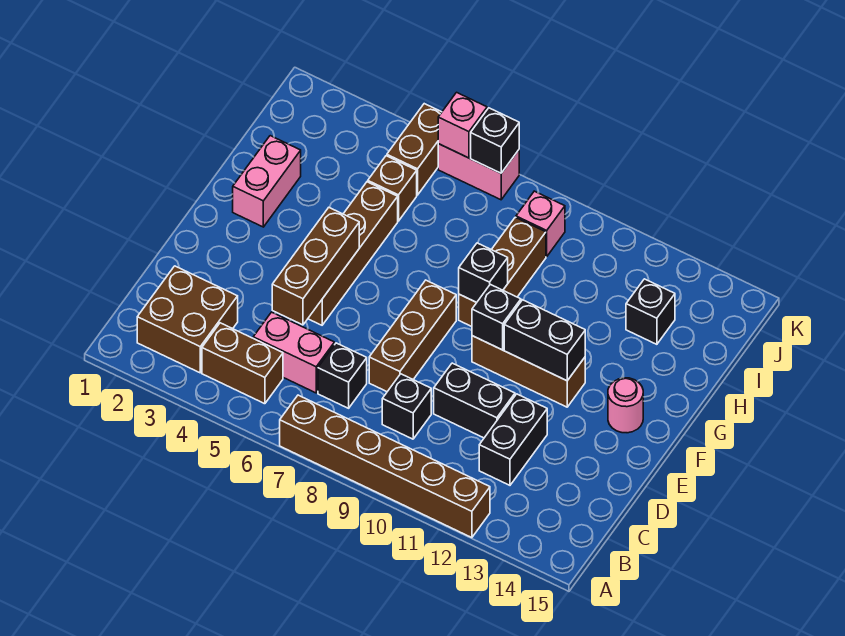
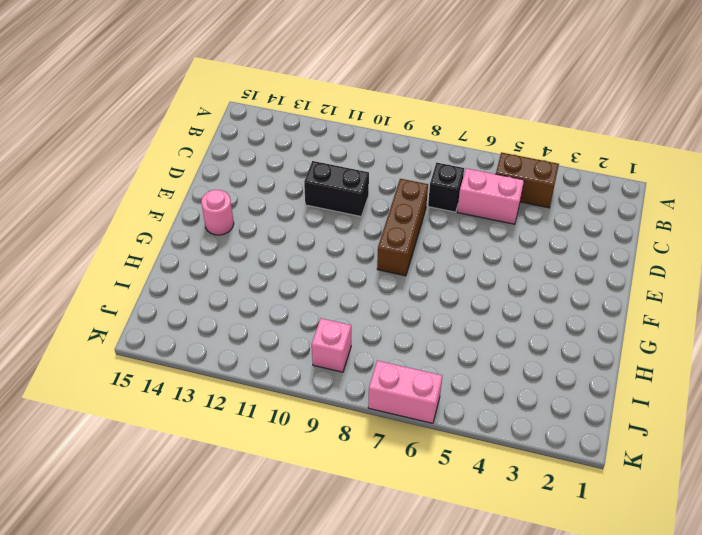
none -> brown 1x6 brick [280,395,490,538]
none -> brown 2x2 brick [137,266,238,373]
none -> black 1x1 brick [382,374,431,439]

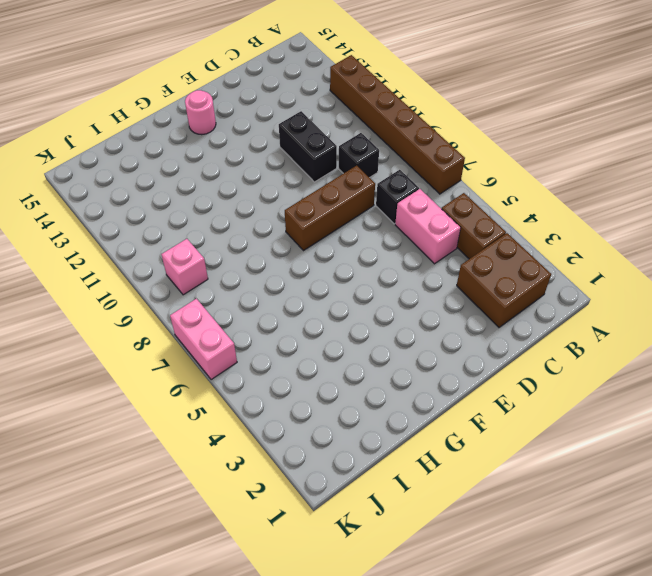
none -> black 1x2 brick [479,394,547,485]
none -> brown 1x4 brick [308,182,398,325]
none -> brown 1x3 brick [472,336,585,407]

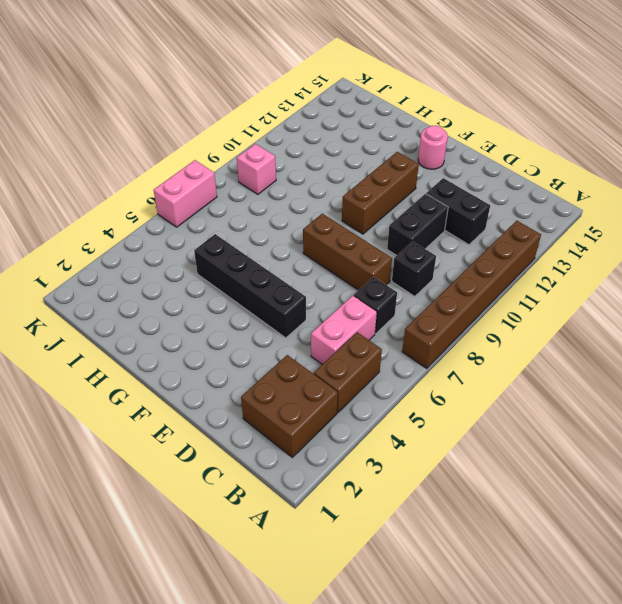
black 1x4 brick [194,234,306,338] -> brown 1x4 brick [308,182,398,325]
none -> pink 1x2 brick [233,136,301,227]
none -> brown 1x3 brick [459,217,546,327]
none -> brown 1x1 brick [368,156,417,221]

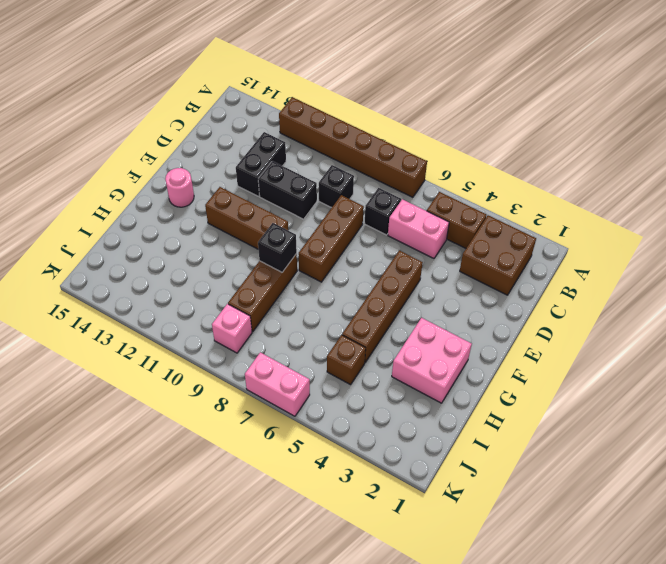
pink 2x2 brick [392,318,472,403] -> pink 1x2 brick [233,136,301,227]
none -> black 1x1 brick [626,279,675,344]
none -> brown 1x2 brick [387,104,442,195]
none -> brown 1x3 brick [272,207,359,325]

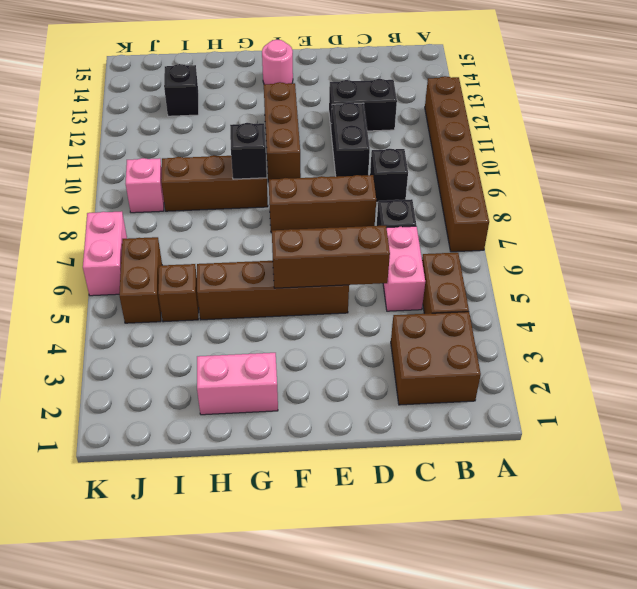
brown 1x2 brick [119,237,162,323] -> brown 1x2 brick turned to [387,104,442,195]
none -> black 1x1 brick [472,284,521,350]
none -> black 1x2 brick [504,300,585,381]
none -> pink 1x1 brick [438,92,487,158]

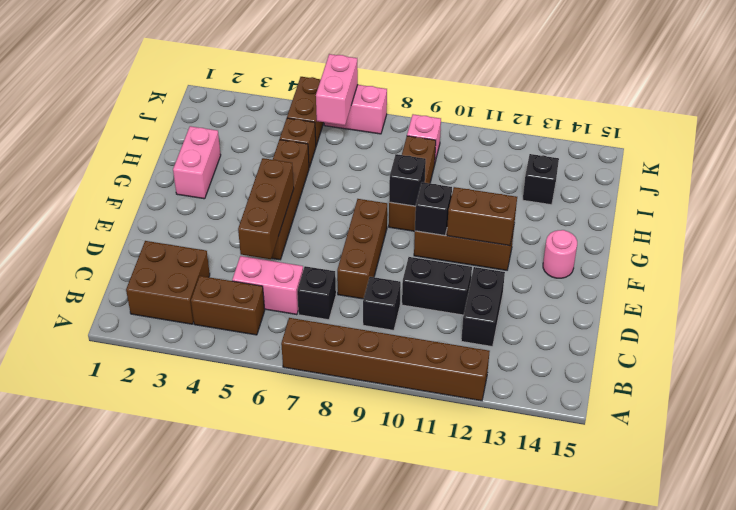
brown 1x2 brick [447,187,517,246] -> black 1x2 brick [504,300,585,381]
pink 1x2 brick [316,54,358,125] -> pink 1x1 brick [438,92,487,158]
none -> black 1x1 brick [471,108,519,173]

